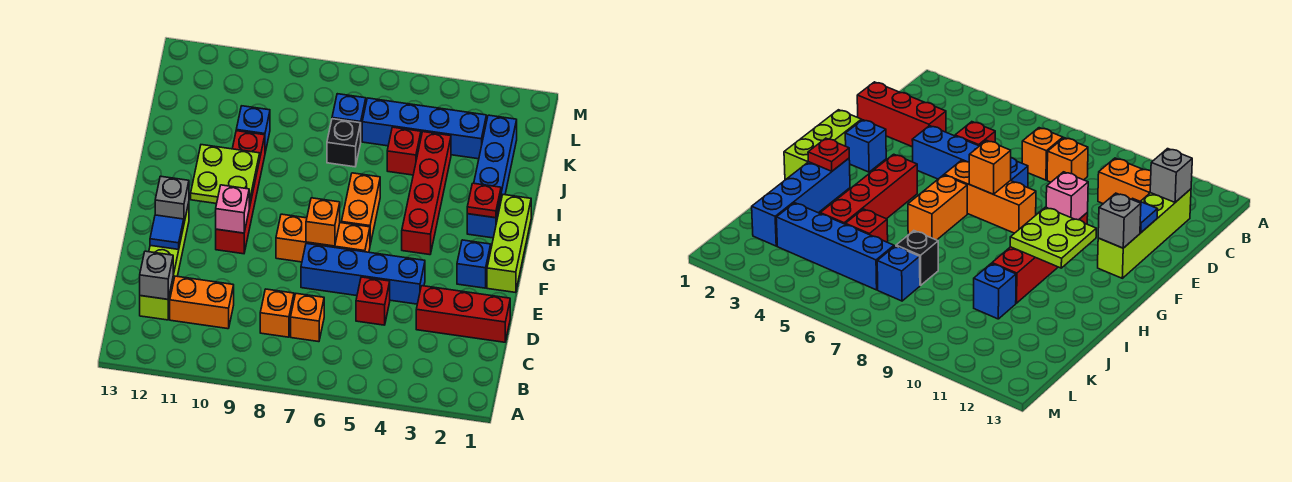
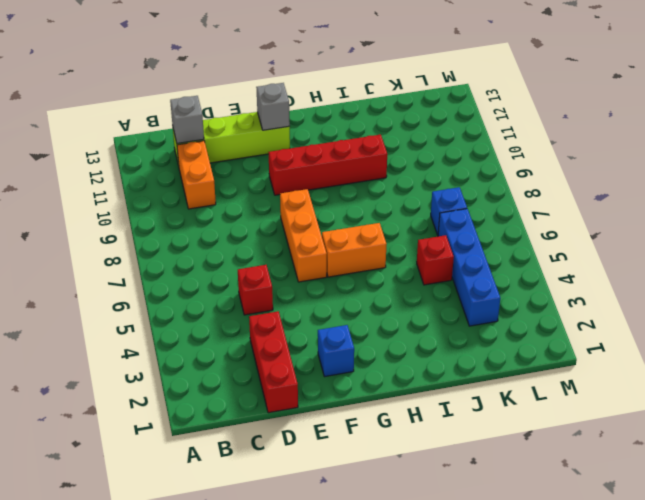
none -> orange 1x1 brick [291,294,324,342]
none -> orange 1x1 brick [260,289,294,337]
none -> blue 1x4 brick [301,244,425,304]

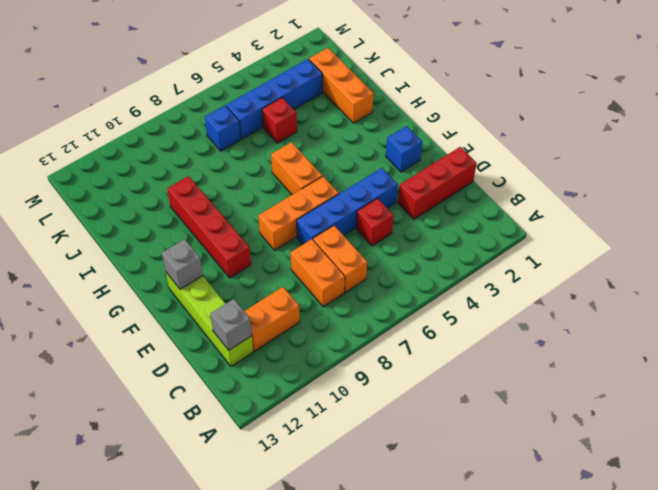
orange 1x2 brick [313,226,367,292] -> orange 1x1 brick [291,294,324,342]
orange 1x2 brick [291,239,345,307] -> orange 1x1 brick [260,289,294,337]
orange 1x3 brick [309,48,374,123] -> blue 1x4 brick [467,115,517,238]
none -> lime 1x3 brick [487,195,531,293]
none -> red 1x4 brick [402,132,451,255]
none -> black 1x1 brick [327,119,361,167]

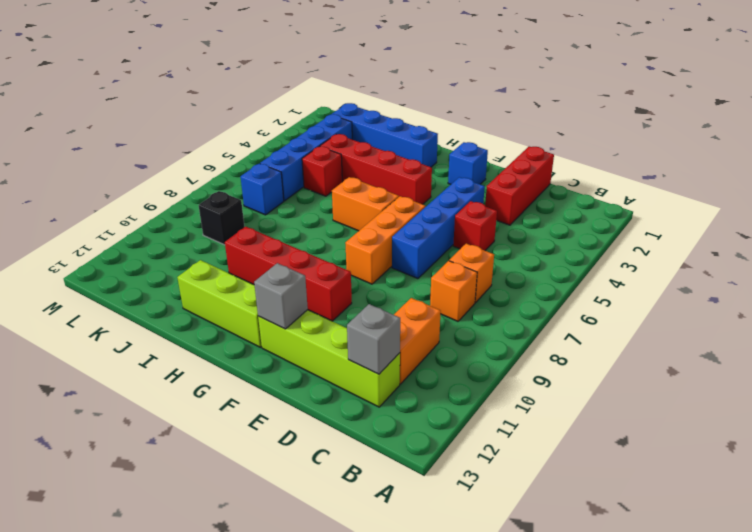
lime 1x3 brick [177,260,262,347] -> lime 1x3 brick moved to [487,195,531,293]
black 1x1 brick [199,191,244,245] -> black 1x1 brick moved to [327,119,361,167]
none -> blue 1x1 brick [236,106,270,152]
none -> blue 1x1 tile [150,215,184,250]
none -> orange 1x1 brick [306,198,340,246]

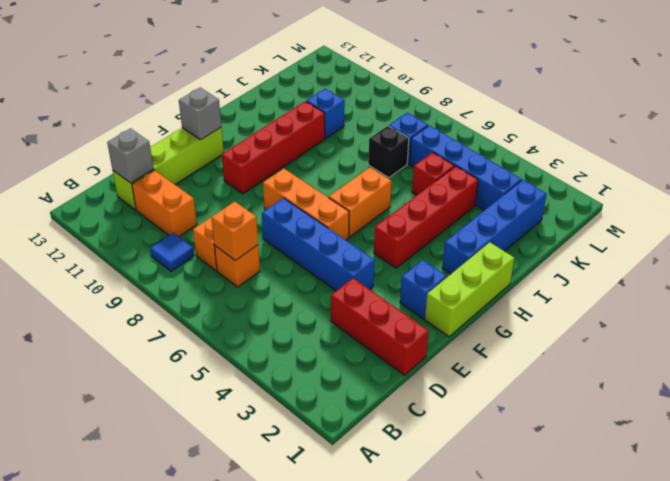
blue 1x1 tile [150,233,194,271] -> blue 1x1 tile moved to [150,215,184,250]
orange 1x1 brick [211,202,258,260] -> orange 1x1 brick moved to [306,198,340,246]
none -> red 1x1 brick [356,277,390,325]
none -> pink 1x1 brick [216,185,249,233]
none -> lime 2x2 plate [191,145,260,208]

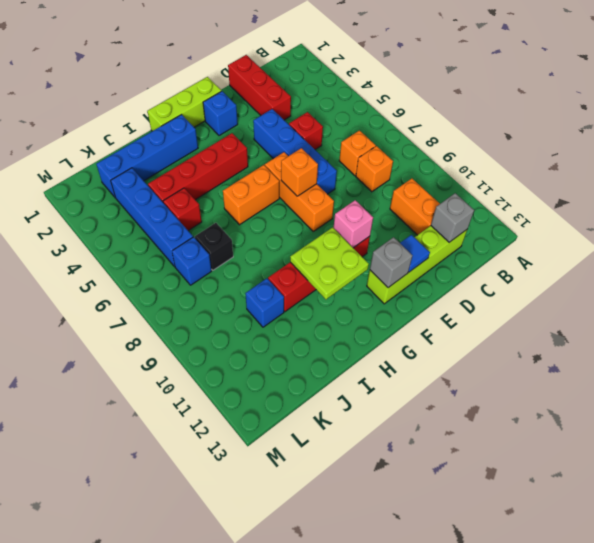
none -> red 1x1 plate [467,183,501,218]

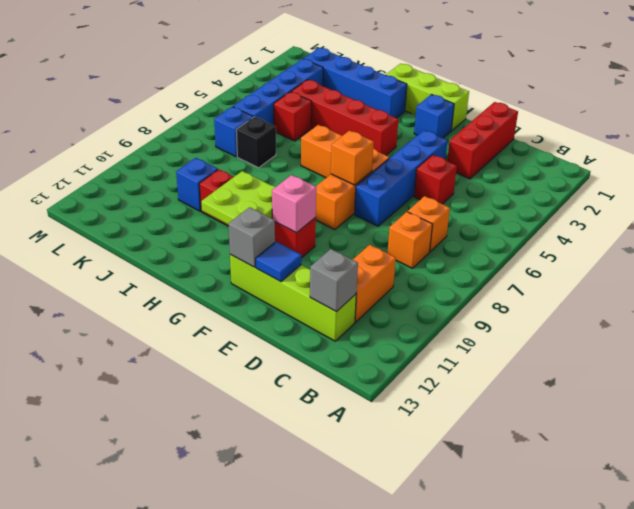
none -> red 1x1 plate [467,183,501,218]

